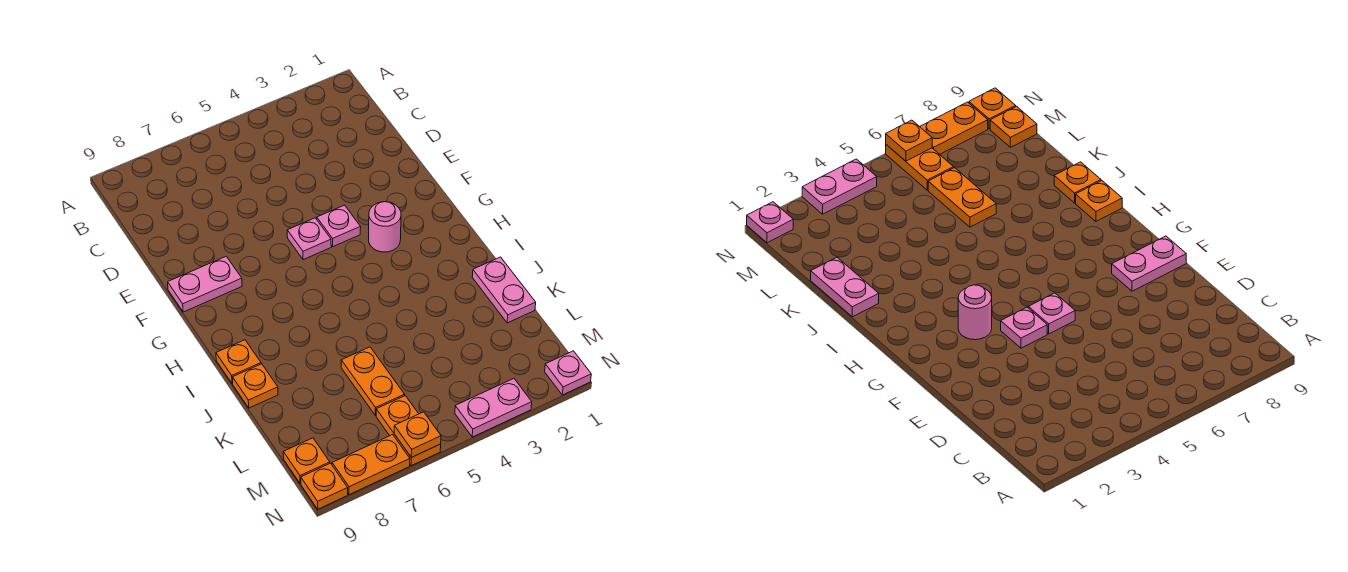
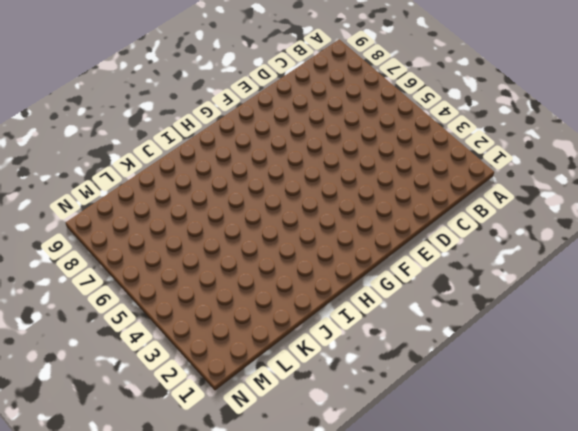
none -> pink 1x1 plate [317,205,361,247]
none -> pink 1x1 plate [287,218,331,260]
none -> pink 1x2 plate [168,256,242,312]

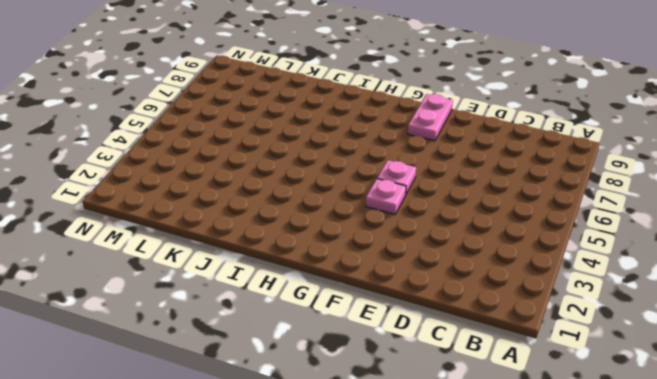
none -> pink 1x1 round brick [369,202,401,252]
none -> orange 1x1 plate [216,340,261,384]
none -> pink 1x2 plate [472,257,536,323]

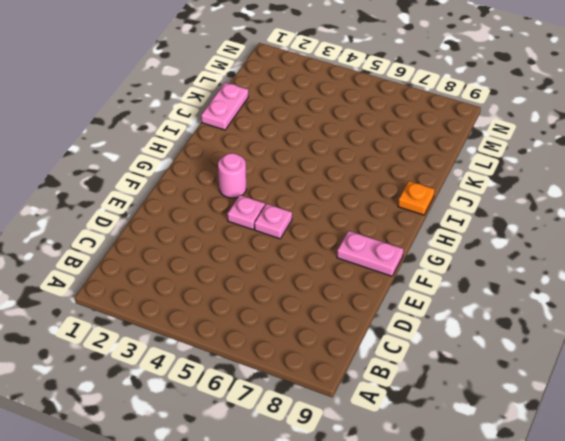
none -> orange 1x1 plate [232,364,278,408]
none -> orange 1x2 plate [341,347,405,416]
none -> orange 1x2 plate [376,396,441,466]

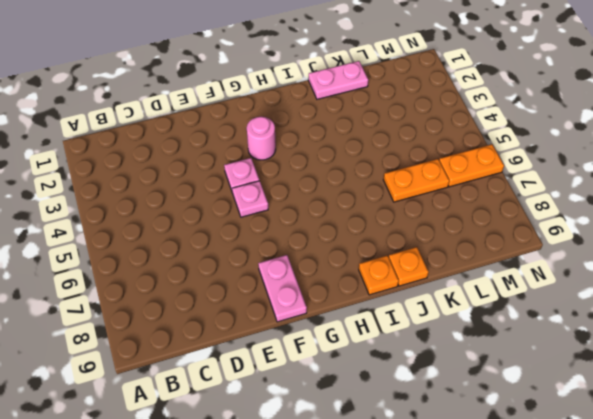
none -> orange 1x1 plate [283,438,330,484]
none -> pink 1x1 plate [545,351,591,395]
none -> pink 1x2 plate [455,379,532,437]

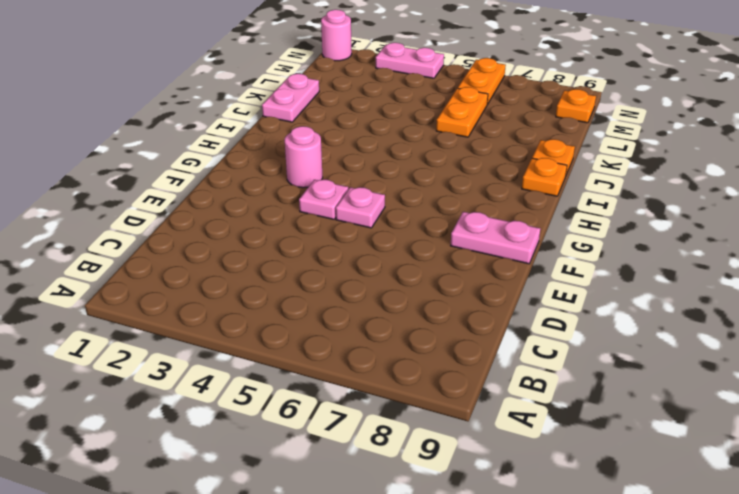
pink 1x1 round brick [321,10,352,61] -> pink 1x1 plate [545,351,591,395]
none -> orange 1x2 plate [332,435,410,495]
none -> orange 1x1 plate [301,463,348,509]
none -> orange 1x1 plate [394,412,441,457]

